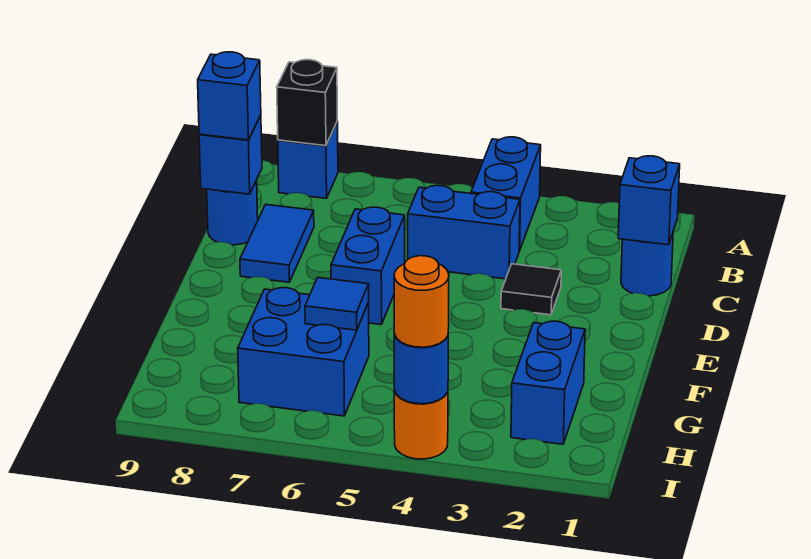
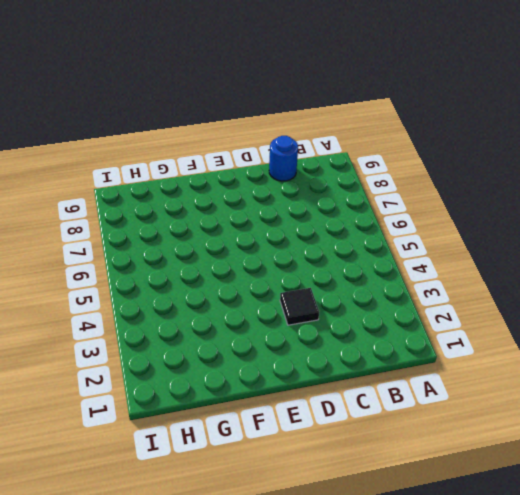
none -> blue 1x2 brick [471,137,541,251]
none -> blue 1x1 brick [278,121,338,198]
none -> blue 1x1 round brick [621,234,673,296]

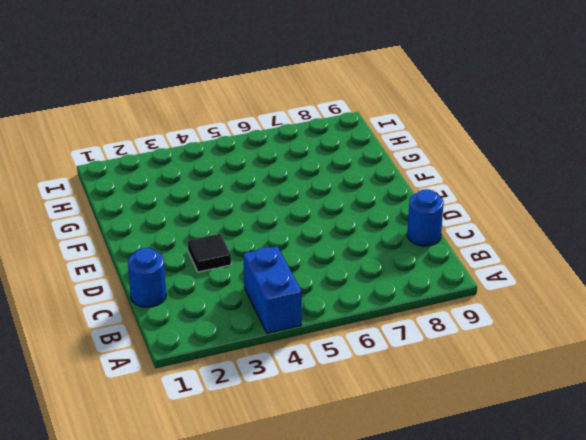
none -> blue 1x1 brick [278,121,338,198]
none -> blue 1x2 brick [408,185,520,279]
none -> blue 1x2 tile [240,204,314,282]

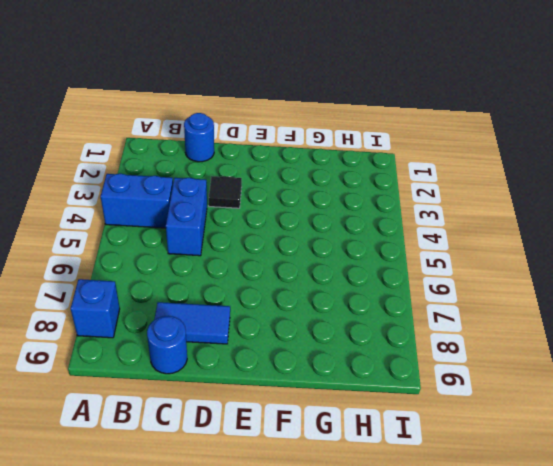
none -> blue 1x2 brick [331,207,405,325]
none -> blue 1x2 brick [511,321,585,444]
none -> blue 2x2 brick [238,288,369,416]

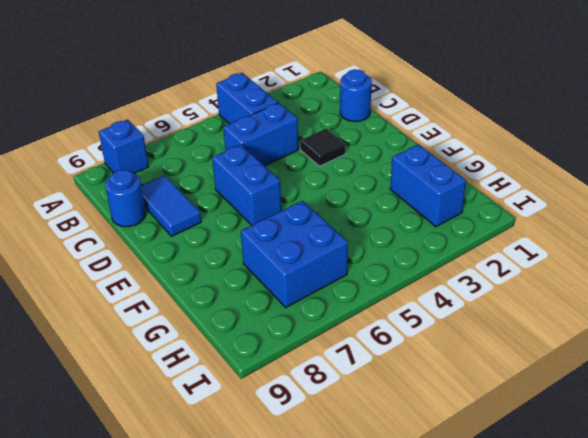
none -> orange 1x1 round brick [394,391,448,459]
none -> black 1x1 brick [277,60,337,146]
none -> blue 1x1 brick [618,156,680,245]

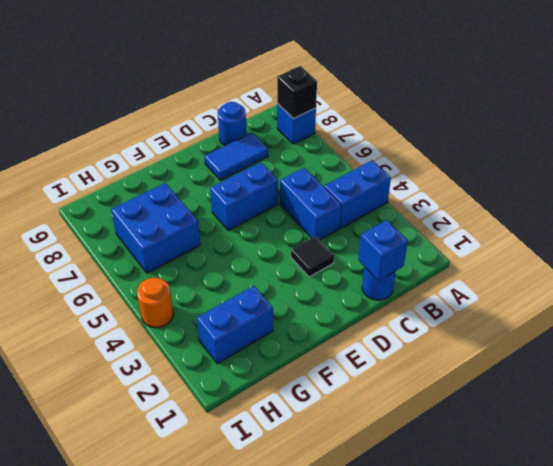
none -> blue 1x1 brick [199,115,262,194]
none -> blue 1x1 tile [305,278,369,330]
none -> blue 1x1 round brick [394,335,448,404]

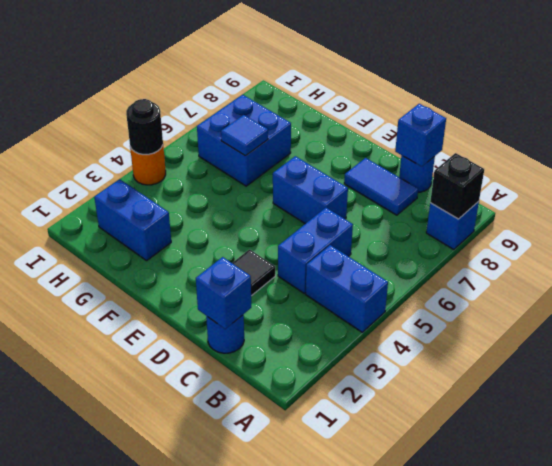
black 1x1 round brick [126,99,163,154] -> blue 1x1 round brick [394,335,448,404]
none -> blue 1x1 brick [198,52,261,140]
none -> orange 1x1 round brick [394,256,449,347]

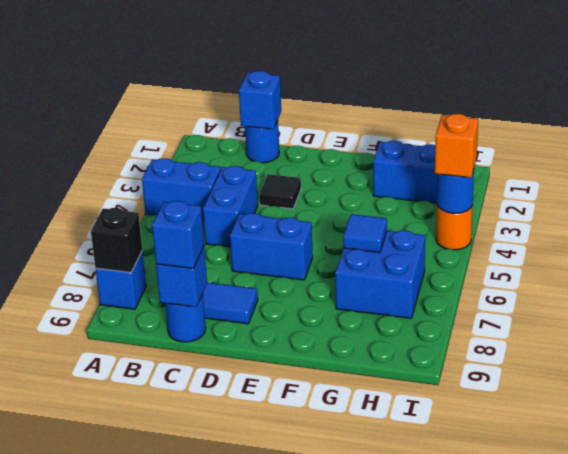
orange 1x1 brick [435,114,478,178] -> orange 1x1 round brick [394,256,449,347]

